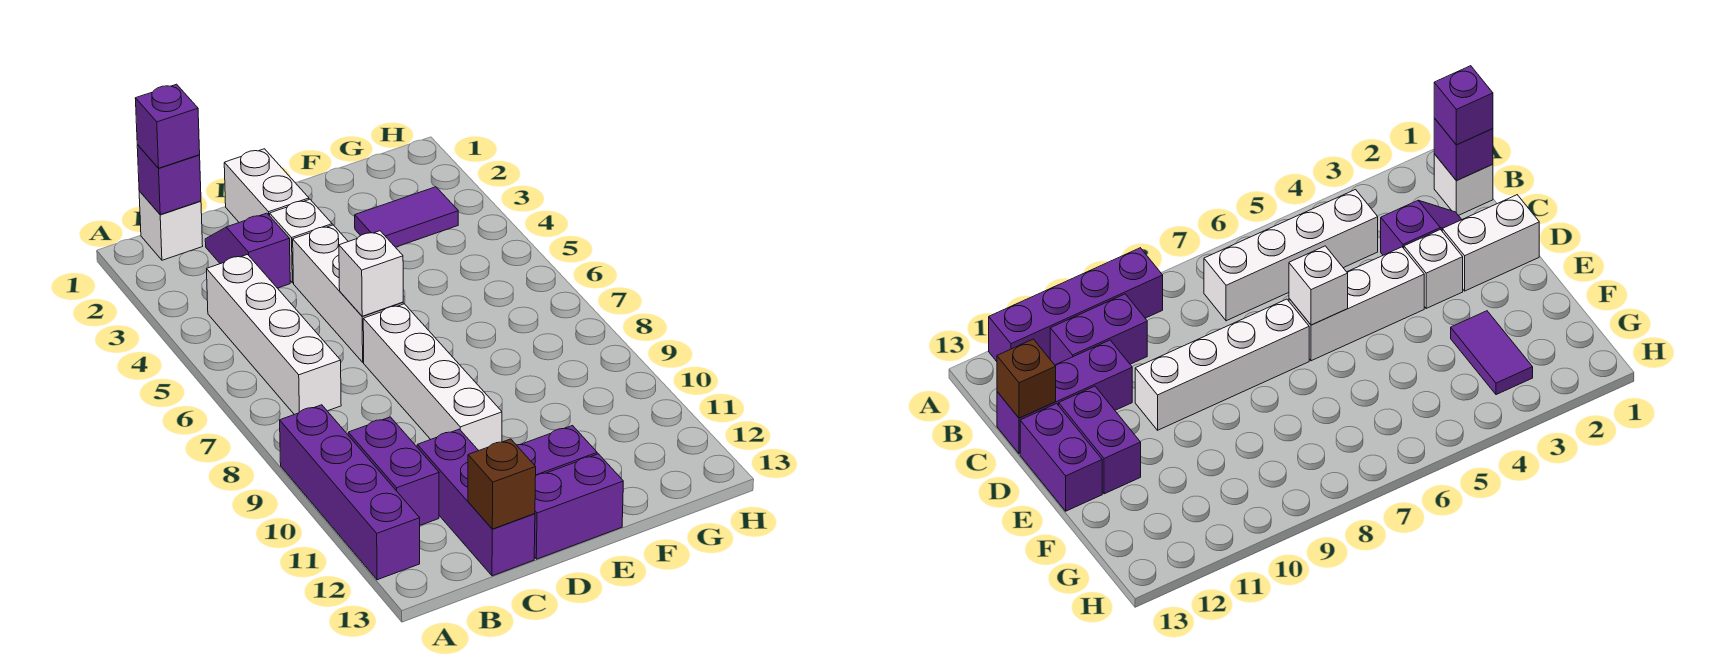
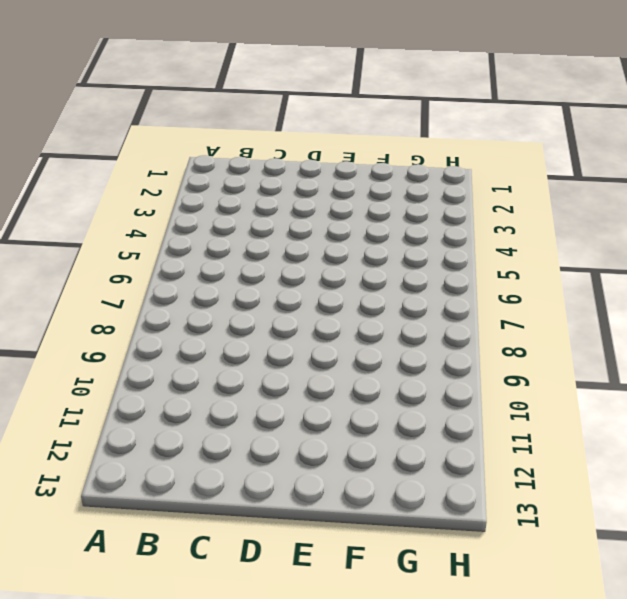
none -> purple 1x4 brick [280,405,420,580]
none -> white 1x1 brick [139,191,203,260]
none -> white 1x4 brick [207,255,341,415]

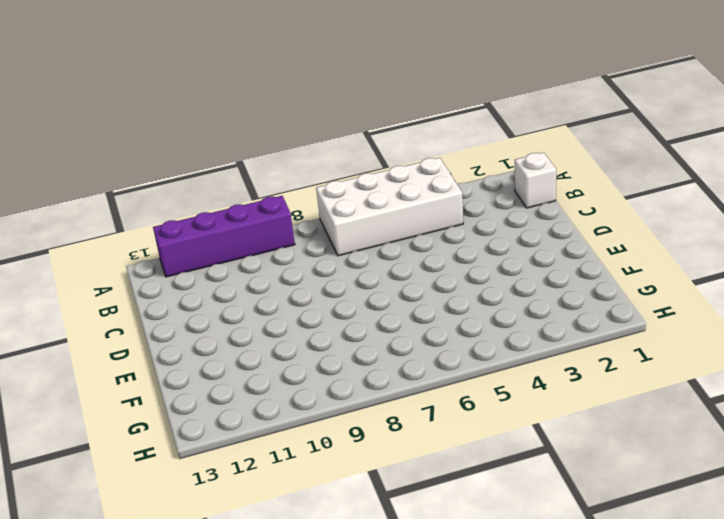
white 2x4 brick [316,158,463,256] -> white 1x4 brick [207,255,341,415]
none -> purple 1x2 brick [348,417,439,525]
none -> purple 1x2 slope [205,213,290,288]
none -> purple 1x3 brick [417,429,535,576]

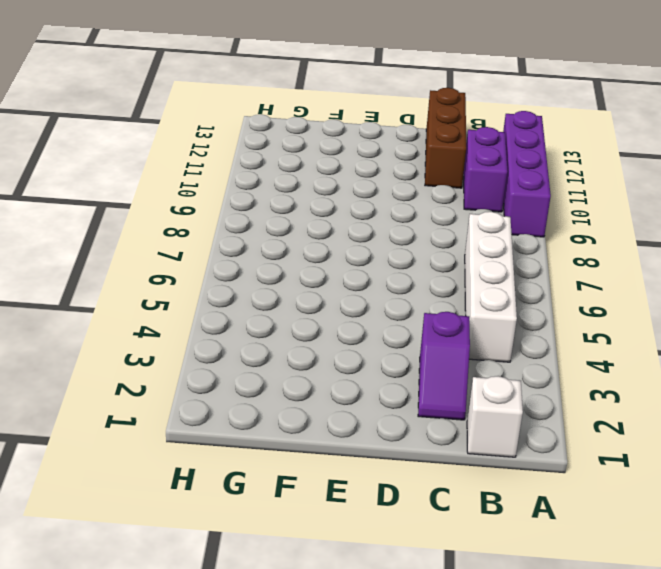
brown 1x3 brick [425,88,466,188] -> purple 1x3 brick [417,429,535,576]
none -> white 1x2 brick [224,149,309,223]
none -> white 1x1 brick [270,199,332,283]
none -> white 1x3 brick [293,225,403,362]

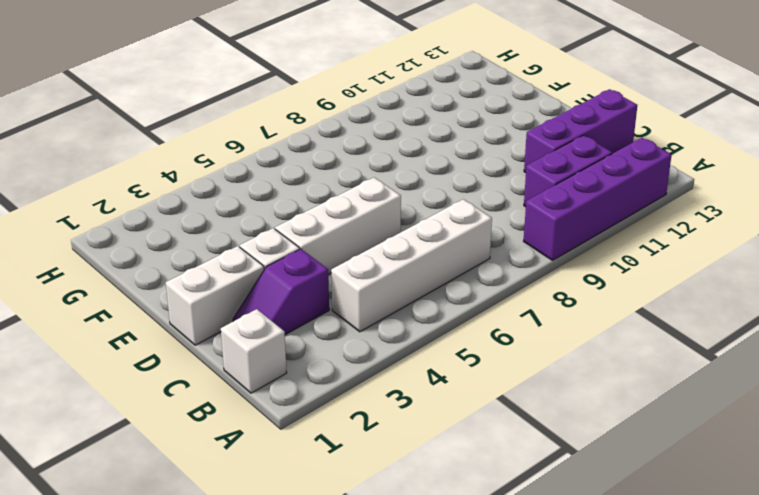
none -> white 1x4 brick [363,304,502,451]
none -> purple 1x2 brick [517,426,597,475]
none -> purple 1x2 brick [534,454,623,559]

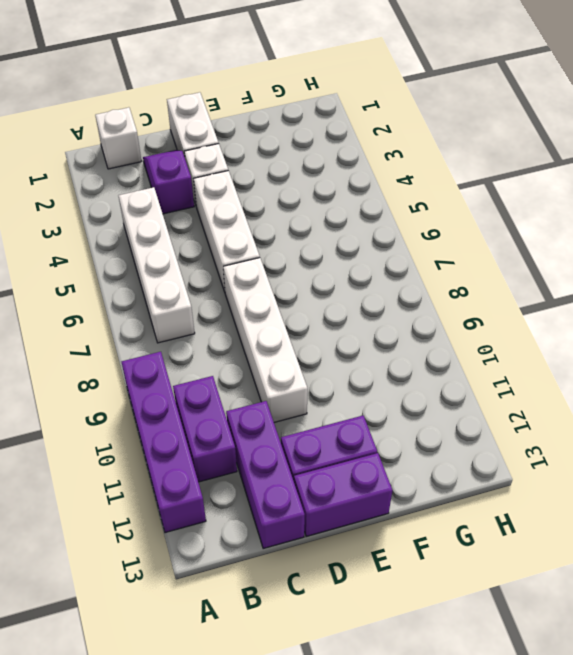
none -> purple 1x2 tile [355,187,458,247]
none -> purple 1x1 brick [137,145,201,215]
none -> brown 1x1 brick [468,439,536,529]

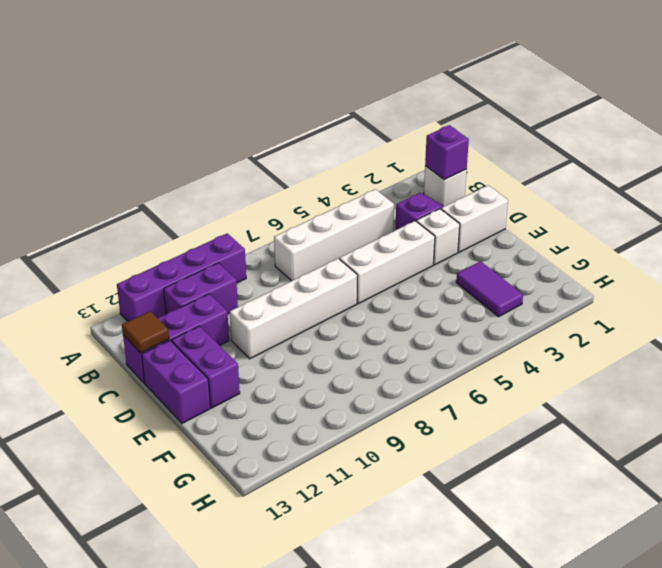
brown 1x1 tile [122,311,169,353] -> brown 1x1 brick [468,439,536,529]
none -> white 1x1 brick [339,231,403,316]
none -> purple 1x1 brick [135,84,200,168]

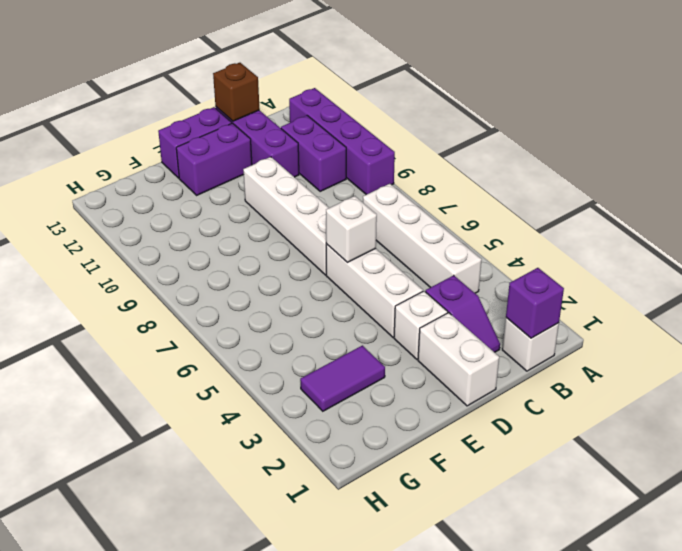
none -> purple 1x1 brick [135,84,200,168]

